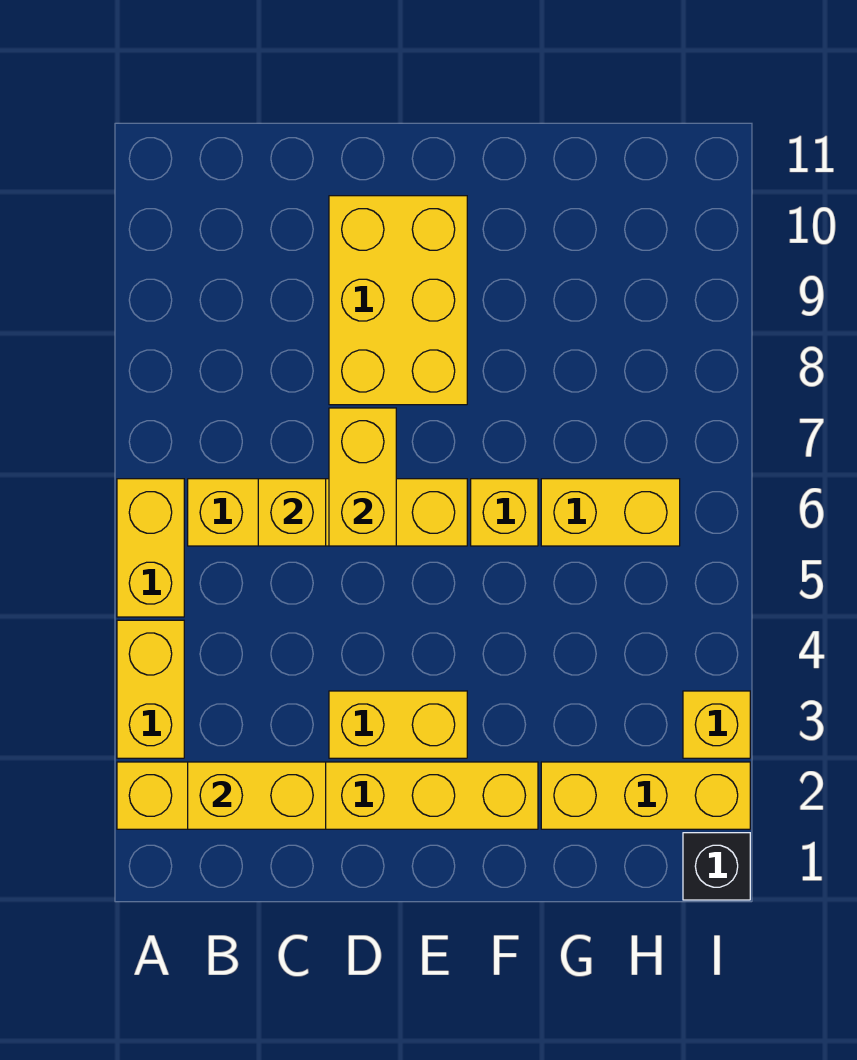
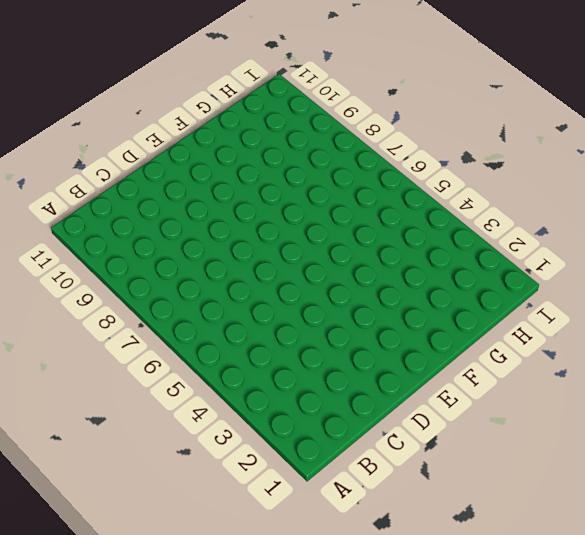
none -> yellow 1x6 brick [117,762,538,829]
none -> yellow 1x2 brick [117,620,184,758]
none -> yellow 1x2 brick [117,479,184,617]

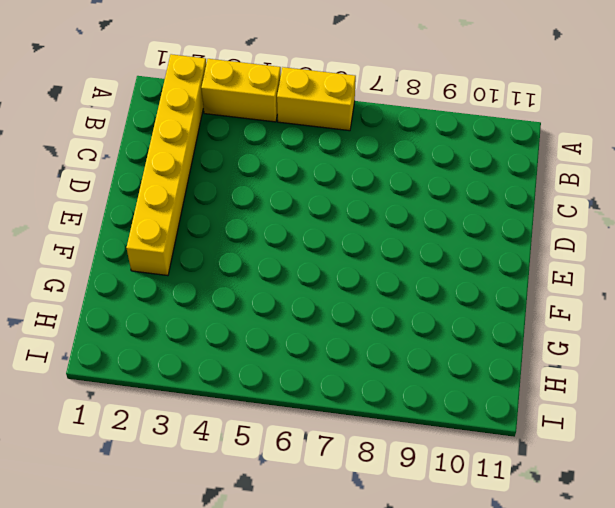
none -> yellow 1x4 brick [188,479,467,546]
none -> yellow 1x2 brick [329,691,467,758]
none -> yellow 2x3 brick [329,196,467,405]

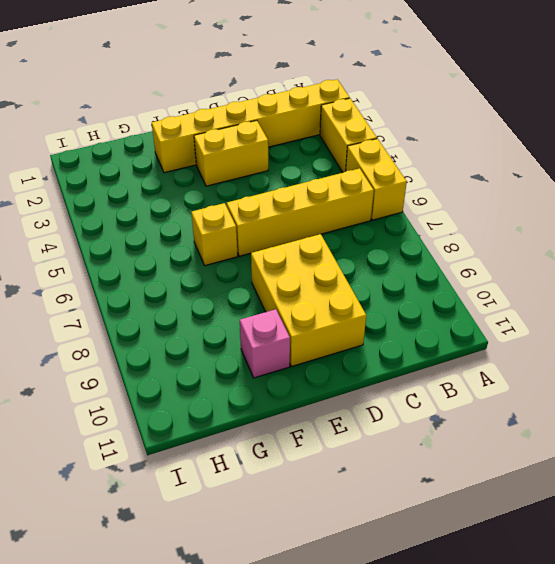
pink 1x1 brick [240,309,290,378] -> none
none -> yellow 1x3 brick [541,762,750,829]
none -> yellow 1x2 brick [541,479,680,546]
none -> black 1x1 brick [683,833,750,900]

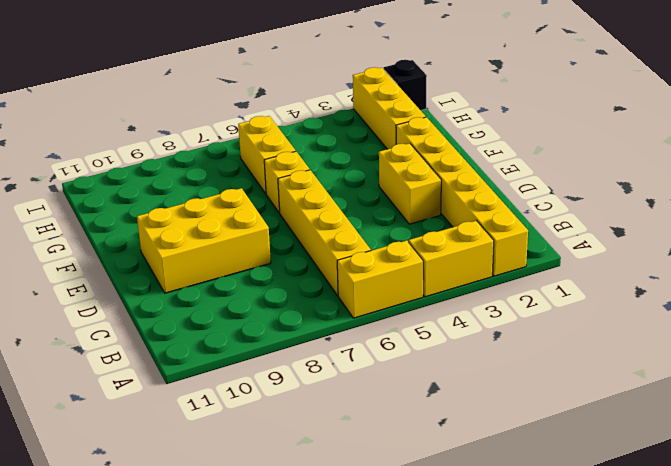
none -> yellow 1x1 brick [683,691,750,758]
none -> yellow 1x2 brick [188,762,326,829]
none -> yellow 1x1 brick [258,479,326,546]

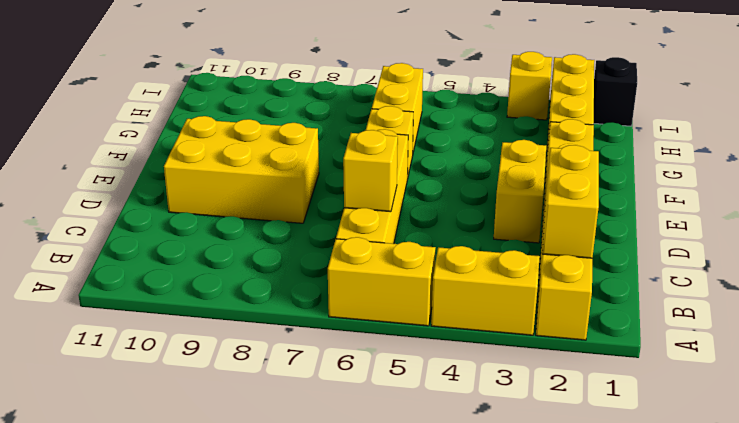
none -> yellow 1x2 brick [329,408,396,546]

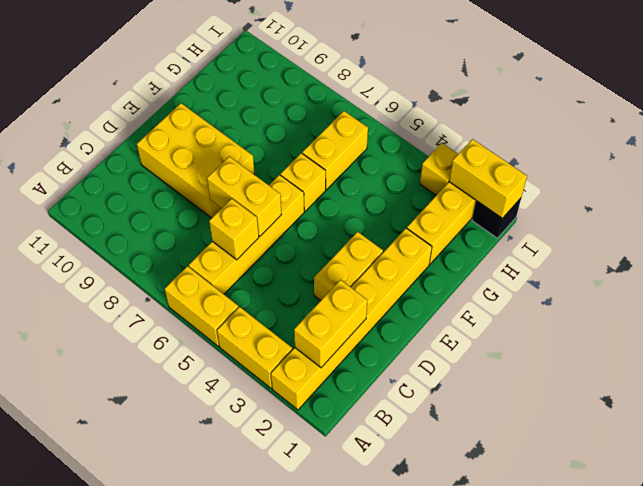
yellow 1x2 brick [449,139,527,218] -> none

